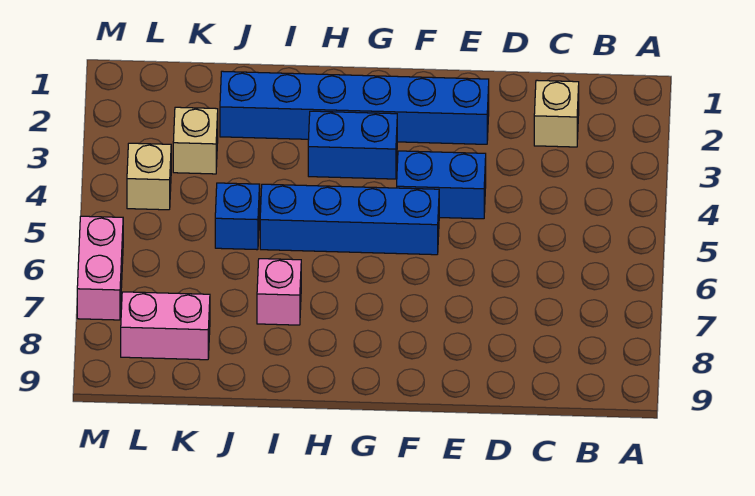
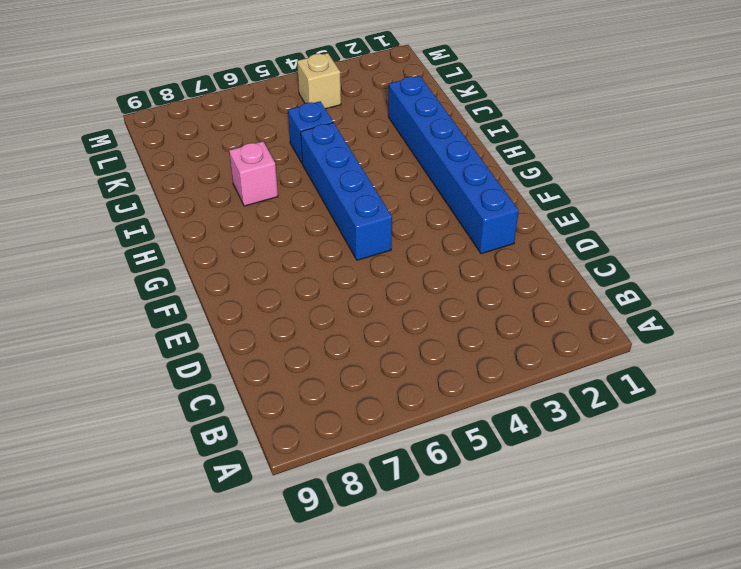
none -> tan 1x1 brick [534,80,579,147]
none -> blue 1x2 brick [397,151,486,219]

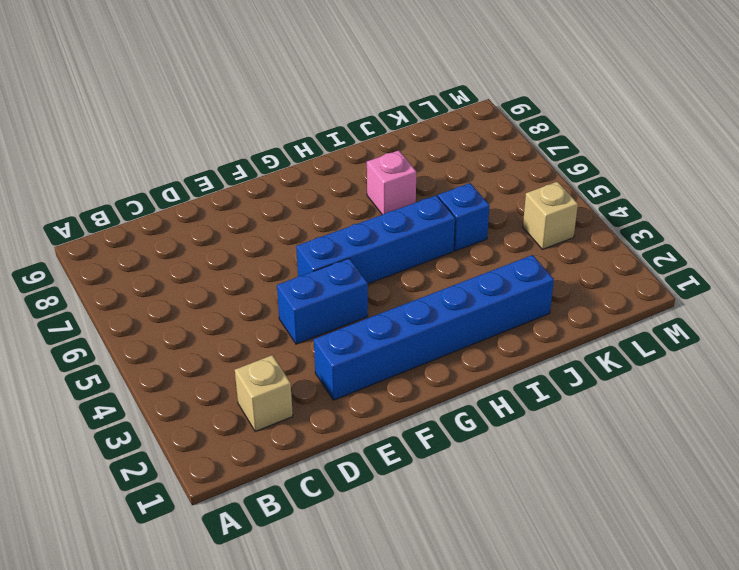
none -> blue 1x2 brick [308,111,397,179]
none -> tan 1x1 brick [173,107,218,174]

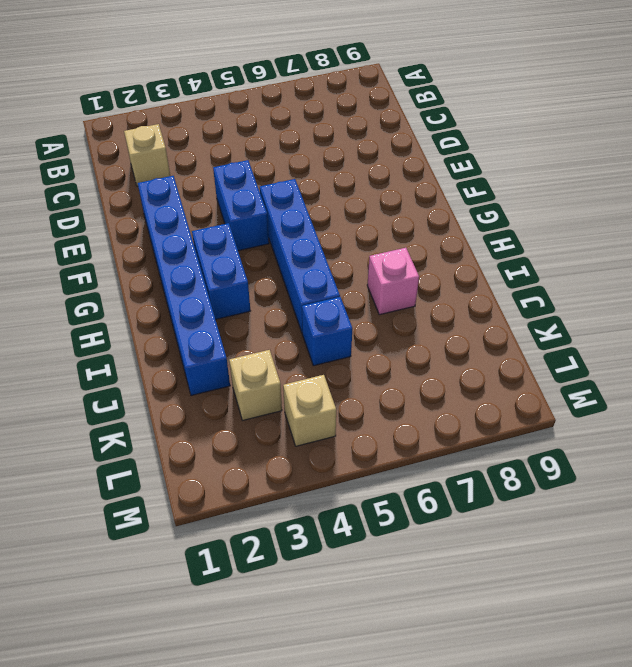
none -> pink 1x2 brick [121,292,210,360]
none -> pink 1x2 brick [77,216,123,320]

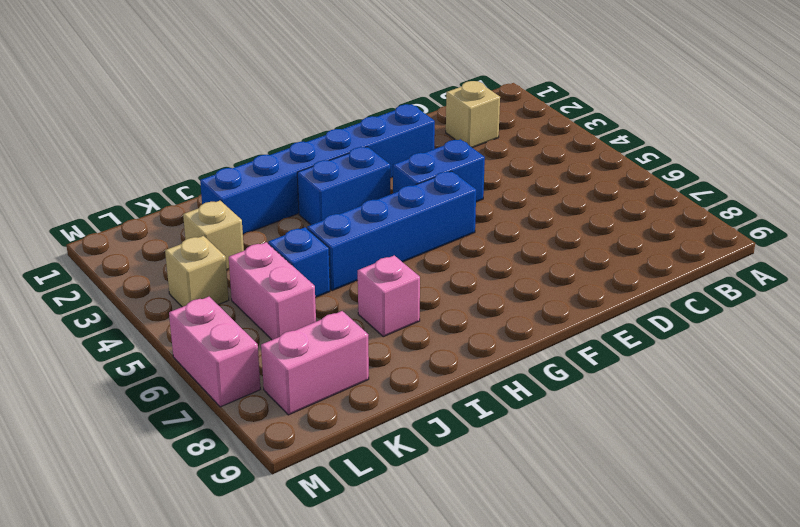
pink 1x2 brick [229,242,316,340] -> none

